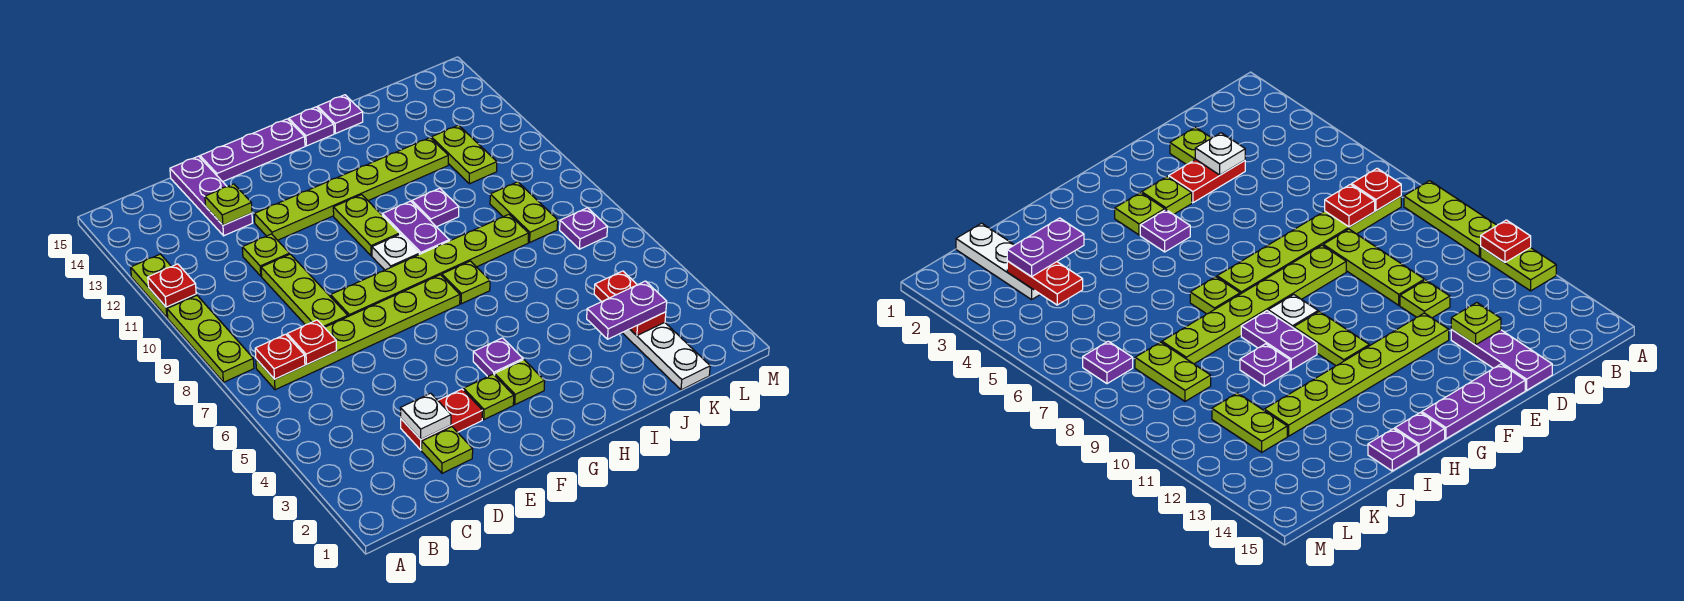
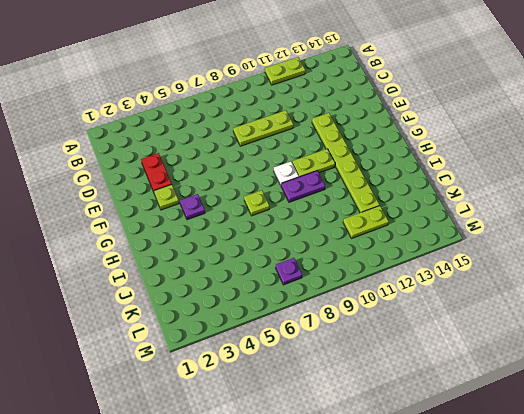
none -> lime 1x3 plate [167,295,254,382]
none -> lime 1x6 plate [256,275,460,390]
none -> lime 1x1 plate [422,427,473,473]
none -> lime 1x1 plate [242,234,290,276]

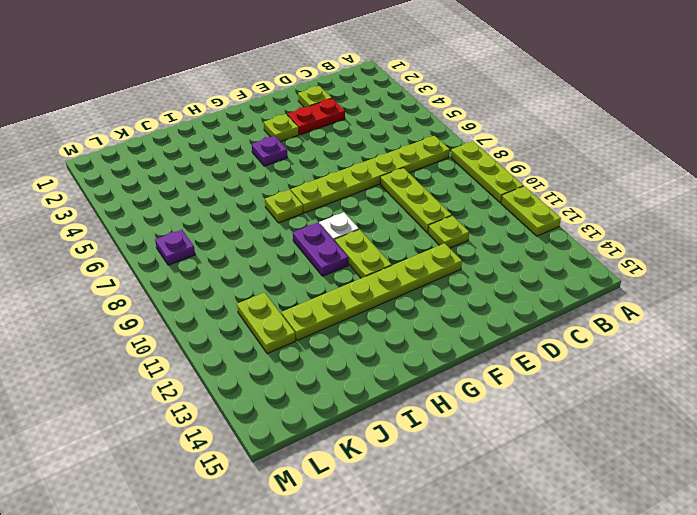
none -> purple 1x3 plate [170,156,252,236]
none -> lime 1x6 plate [331,214,529,316]
none -> purple 1x3 plate [200,119,305,182]
none -> lime 1x1 plate [495,360,545,405]

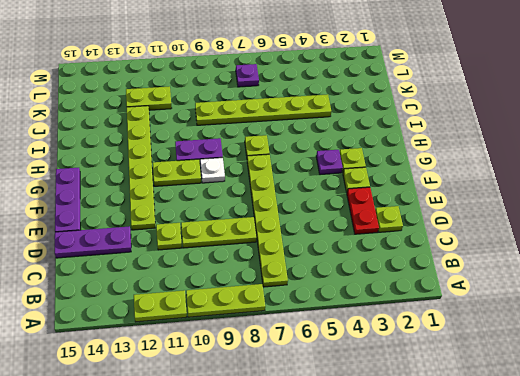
lime 1x6 plate [195,95,331,125] -> lime 1x6 plate turned to [331,214,529,316]
none -> purple 1x1 plate [289,107,334,146]
none -> purple 1x1 plate [412,188,459,227]
none -> purple 1x1 plate [318,95,363,134]
none -> white 1x3 plate [622,323,710,390]

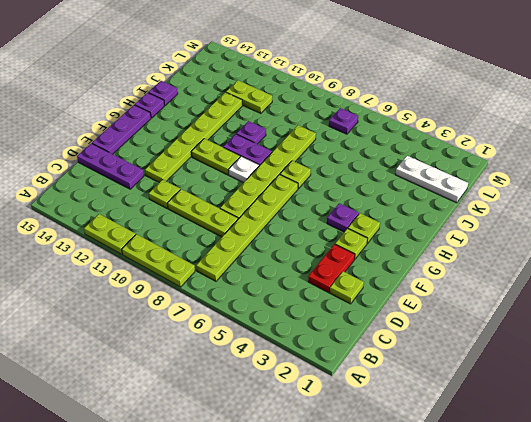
none -> lime 1x2 plate [490,182,558,242]
none -> red 1x1 plate [148,264,196,307]
none -> red 1x1 plate [255,334,305,379]
none -> red 1x1 plate [287,320,337,364]

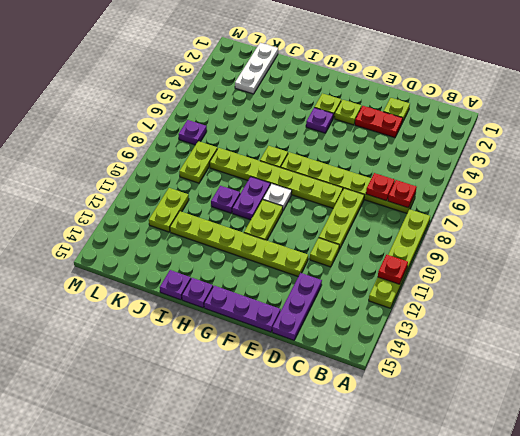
none -> white 1x1 plate [401,393,451,439]
none -> lime 1x1 plate [205,184,252,225]
none -> red 1x2 plate [594,271,666,335]
none -> purple 1x2 plate [587,281,667,339]

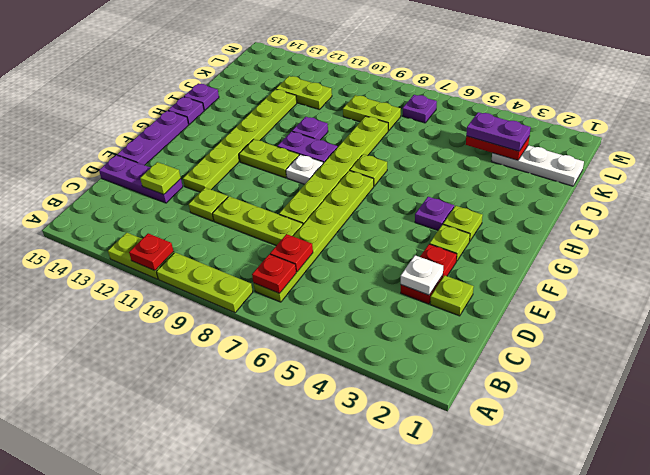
purple 1x2 plate [466,112,531,151] -> purple 1x2 plate turned to [587,281,667,339]

